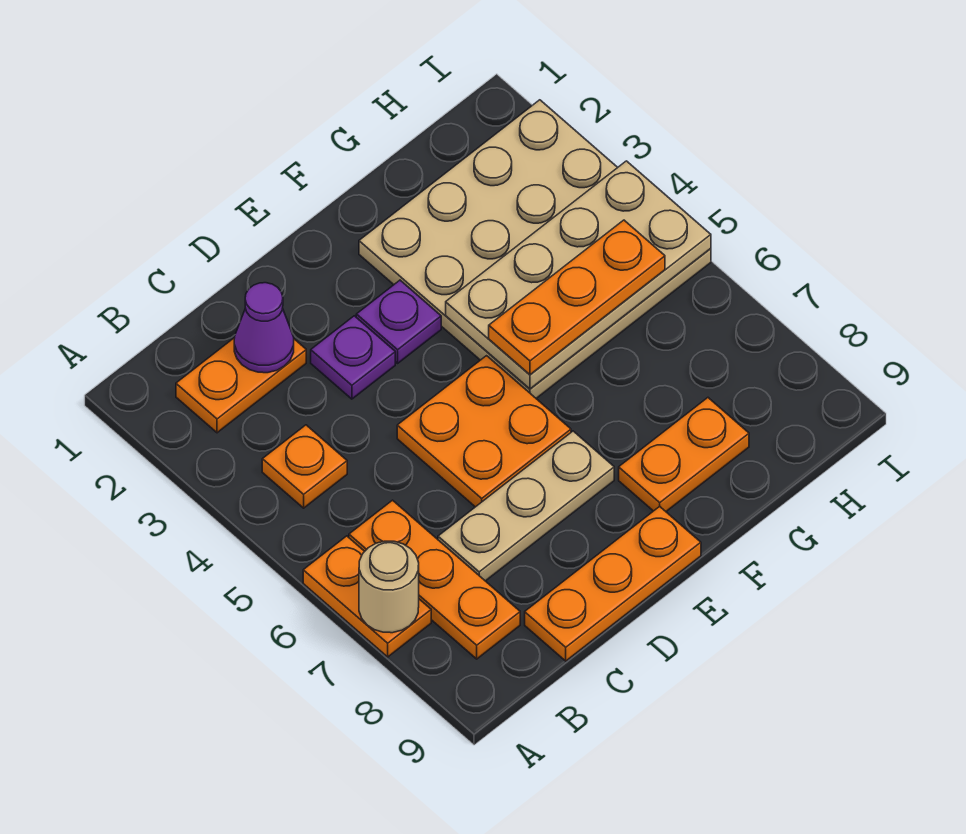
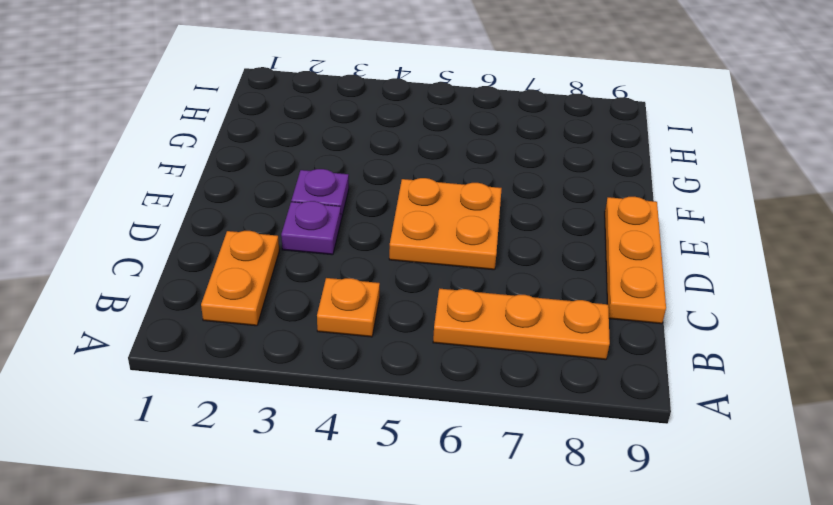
none -> orange 1x2 plate [303,536,431,657]
none -> tan 1x3 plate [438,431,614,581]
none -> tan 4x4 plate [359,100,711,398]

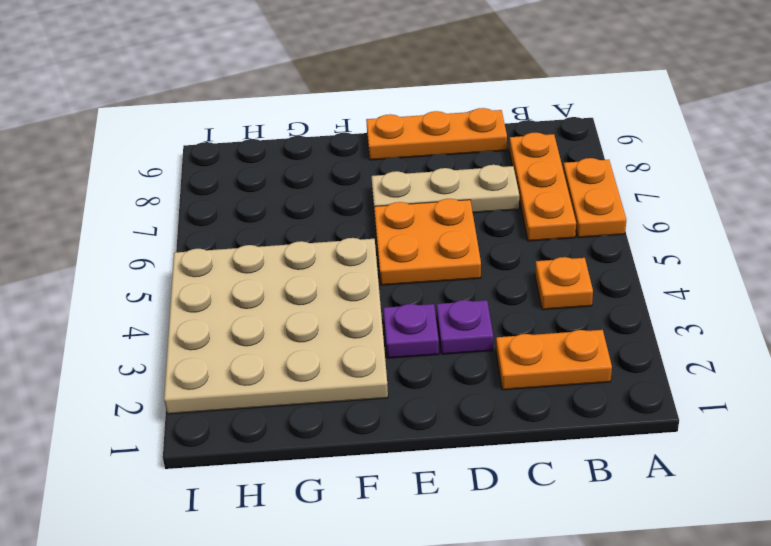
none -> orange 1x2 plate [619,398,749,511]
none -> tan 1x1 round brick [359,541,419,633]
none -> purple 1x1 cone [234,283,294,373]

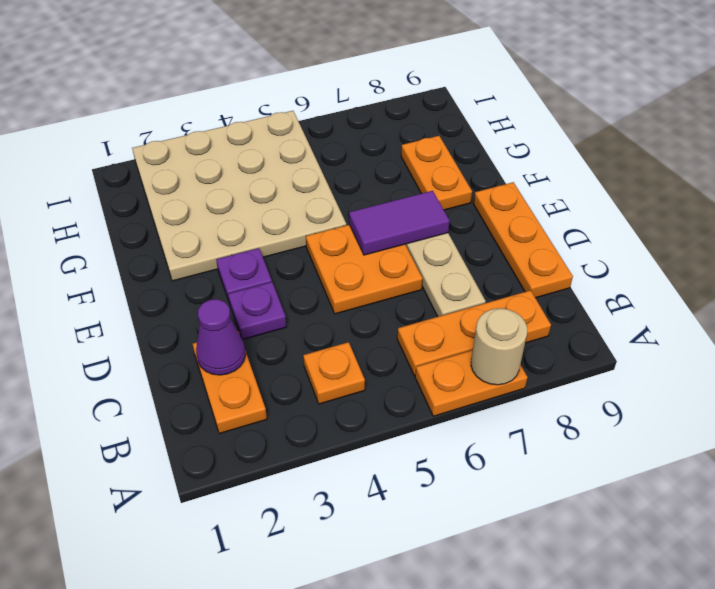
purple 1x2 tile [349,191,450,255] -> none
none -> tan 2x4 plate [446,161,711,389]
none -> orange 1x3 plate [489,220,665,375]

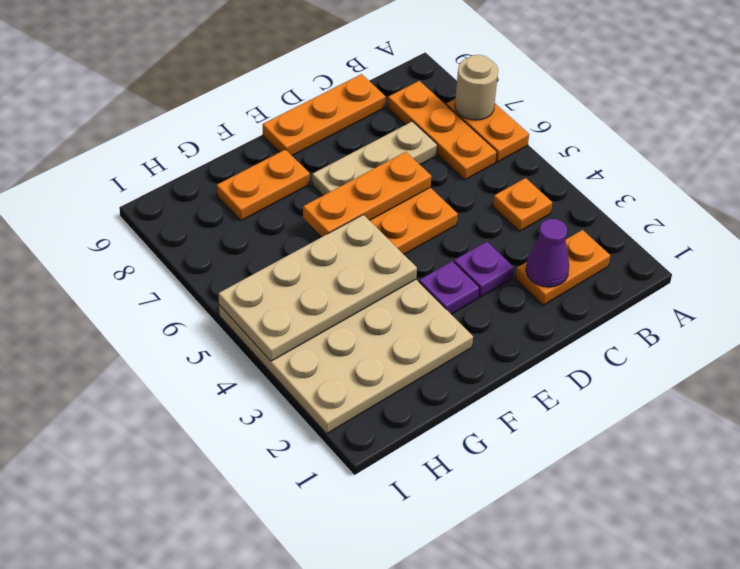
orange 1x3 plate [303,152,431,237] -> orange 1x3 plate moved to [489,220,665,375]

